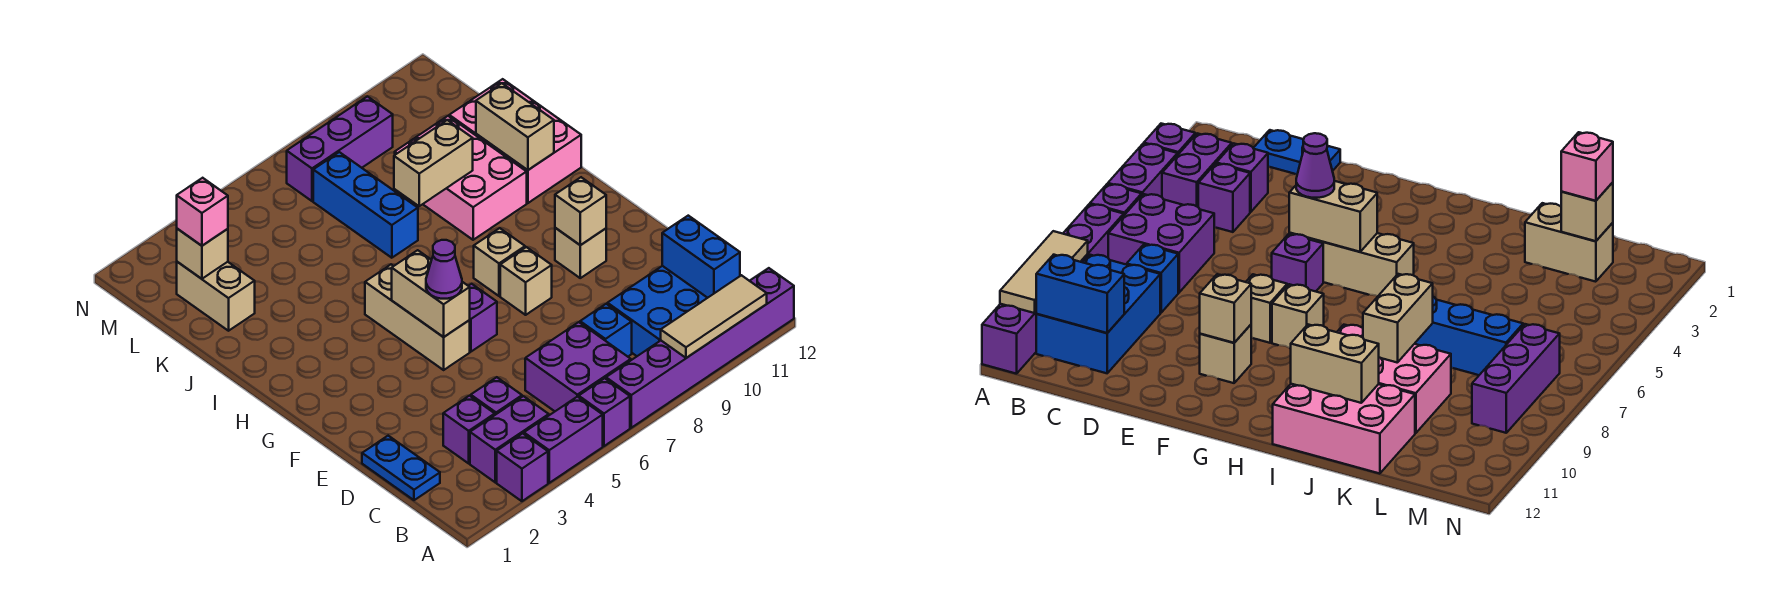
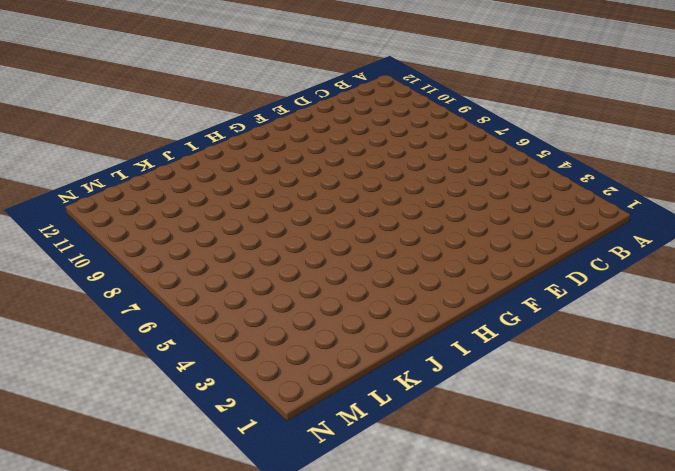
none -> purple 1x1 brick [497,433,548,501]
none -> purple 1x2 brick [524,397,603,483]
none -> purple 1x1 brick [579,378,630,446]
none -> purple 1x6 brick [606,268,794,428]

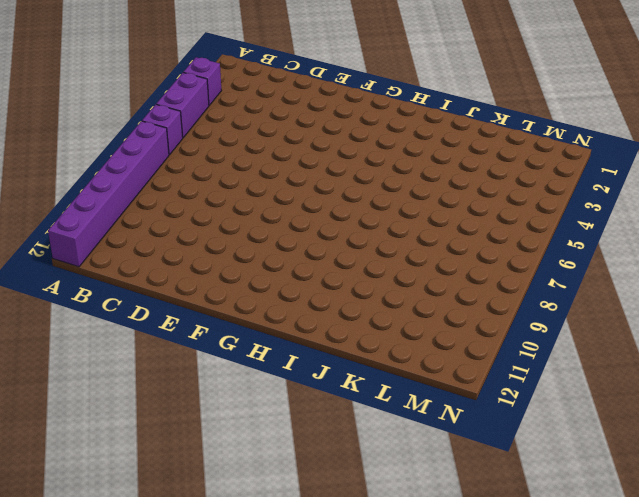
none -> purple 1x2 brick [470,396,549,482]
none -> purple 2x2 brick [525,322,631,411]
none -> blue 2x3 brick [607,266,707,356]
none -> blue 1x2 plate [362,436,440,500]

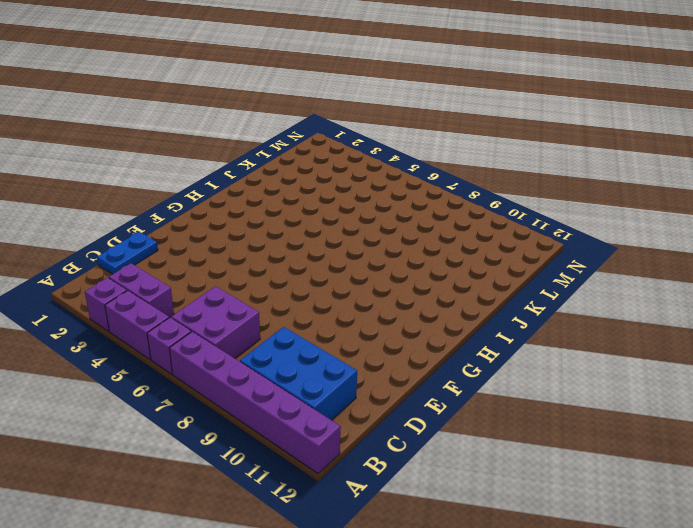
none -> purple 1x1 brick [443,396,495,463]
none -> purple 1x1 brick [471,377,522,415]
none -> blue 1x1 brick [580,304,632,357]
none -> tan 1x3 brick [365,264,470,370]

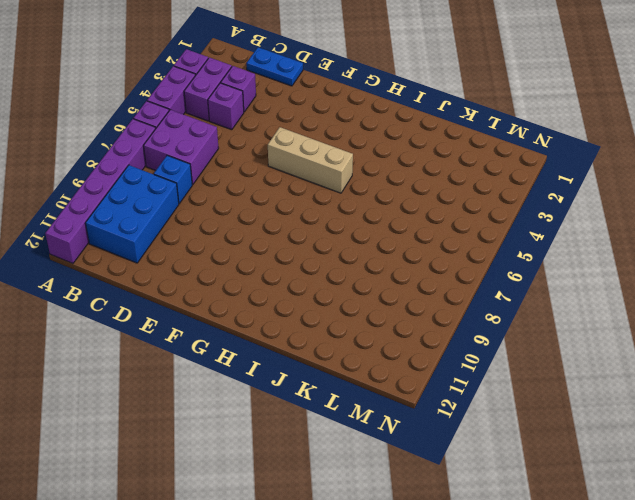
none -> purple 1x1 brick [469,284,497,352]
none -> tan 1x1 brick [500,247,552,315]
none -> tan 1x1 brick [555,228,606,278]
none -> tan 1x1 brick [474,228,525,296]

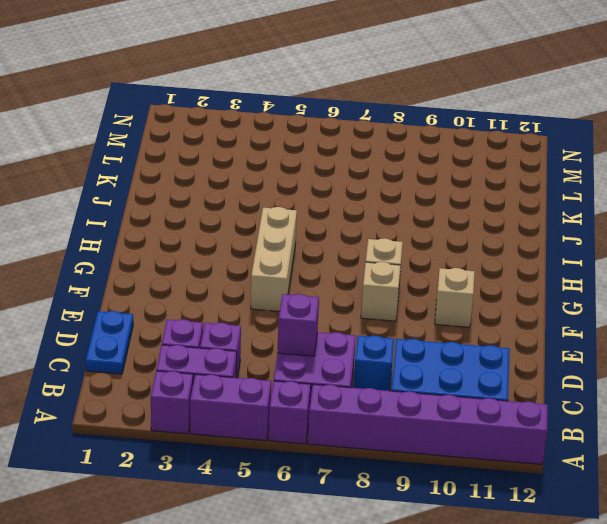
purple 1x1 brick [277,294,319,356] -> purple 1x1 brick moved to [469,284,497,352]
none -> pink 2x3 brick [395,116,527,240]
none -> pink 2x3 brick [449,79,581,203]
none -> blue 1x3 brick [313,152,418,258]
none -> tan 1x2 brick [177,262,255,331]

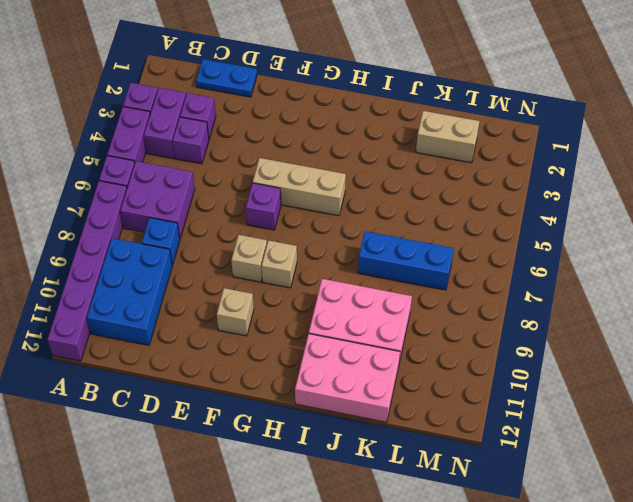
none -> purple 1x3 brick [287,96,393,201]
none -> tan 1x3 tile [661,275,767,358]
none -> blue 1x2 brick [662,216,740,298]
none -> tan 1x2 brick [392,250,470,337]

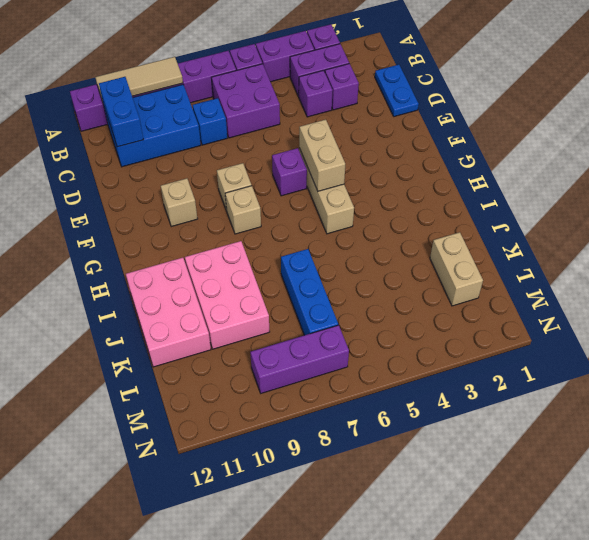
none -> tan 1x1 brick [555,177,606,245]
none -> tan 1x2 brick [476,83,554,170]
none -> tan 1x2 brick [394,120,473,206]
none -> tan 1x1 brick [177,229,228,279]

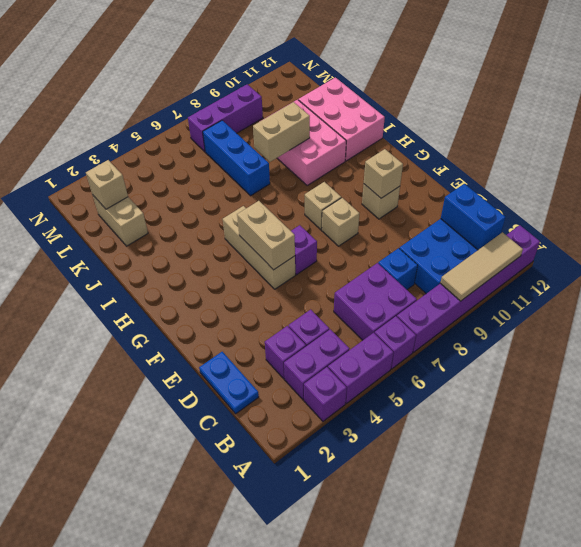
none -> tan 1x2 brick [476,83,554,170]
none -> purple 1x1 cone [426,240,462,299]
none -> pink 1x1 brick [177,178,228,246]

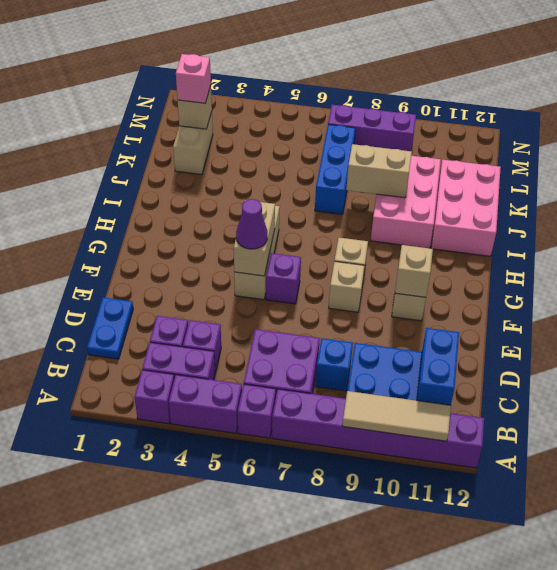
none -> tan 1x2 brick [476,83,554,170]

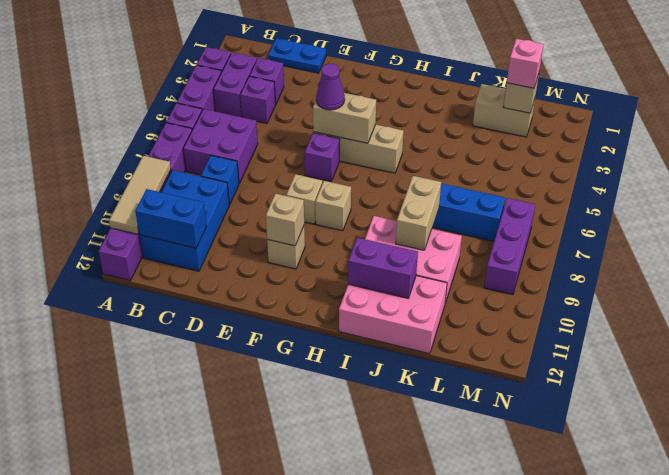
purple 1x2 brick [348,238,418,298] -> tan 1x2 brick [476,83,554,170]

